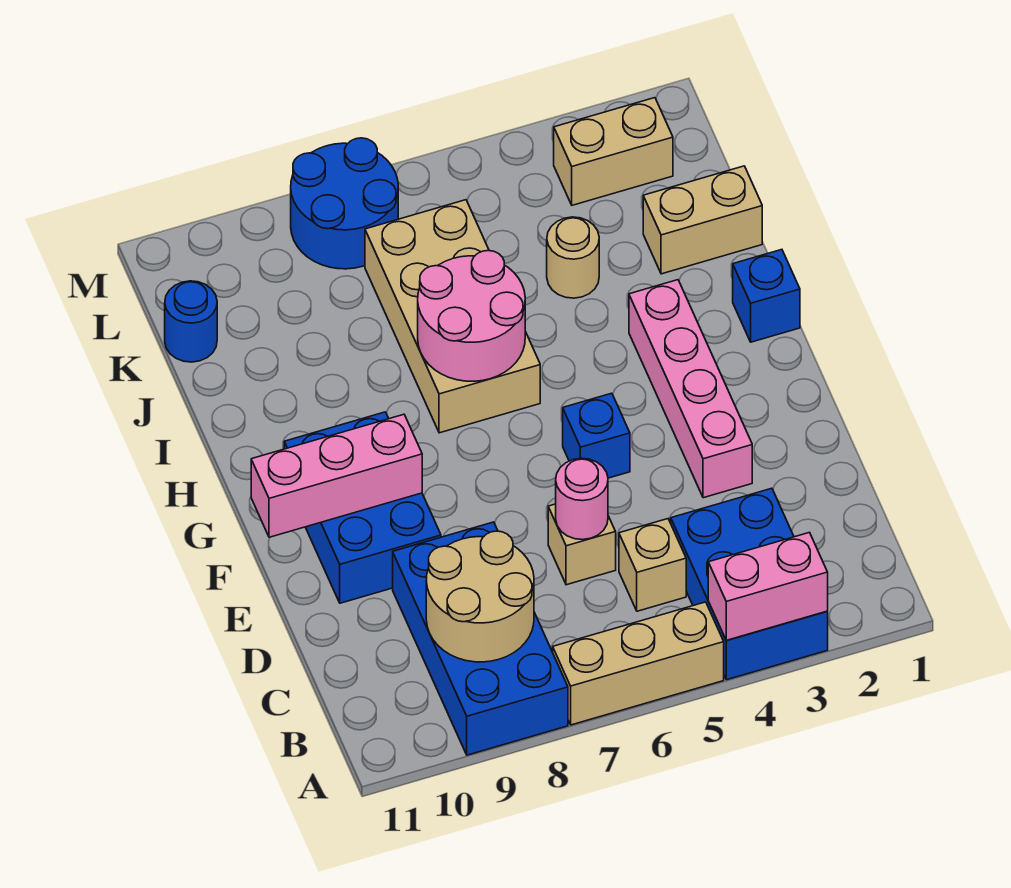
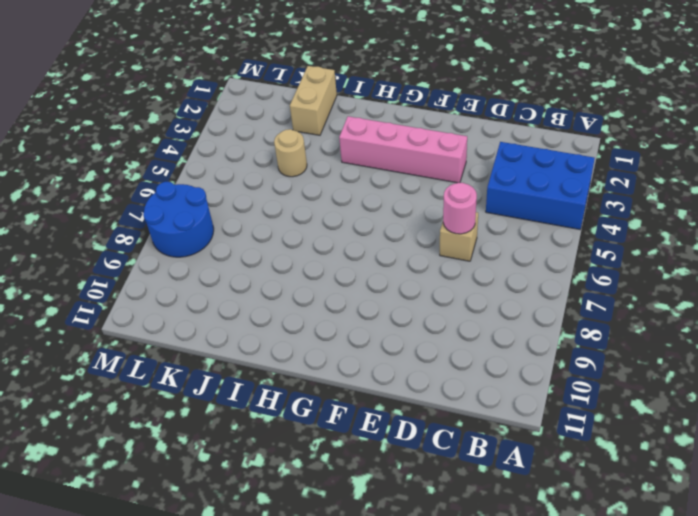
none -> tan 1x3 brick [553,602,724,725]
none -> blue 2x4 brick [393,522,568,755]
none -> tan 1x1 brick [619,519,686,611]

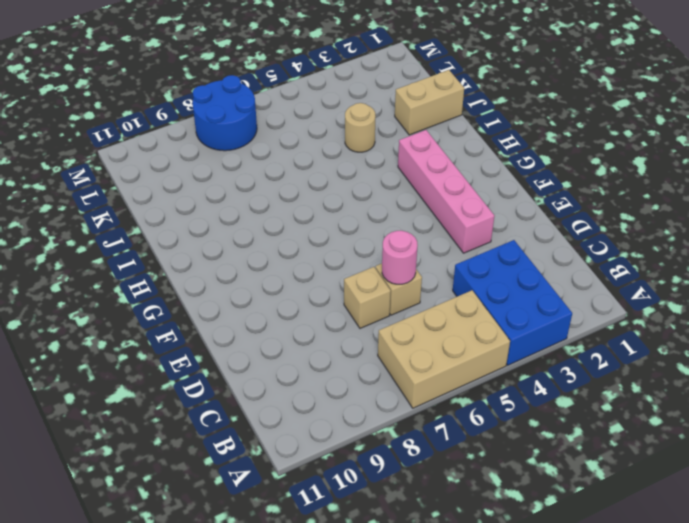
tan 2x3 brick [378,290,510,408] -> tan 1x3 brick [553,602,724,725]
tan 1x1 brick [344,267,391,328] -> tan 1x1 brick moved to [619,519,686,611]
none -> blue 2x4 brick [393,522,568,755]
none -> blue 2x3 brick [284,412,441,603]
none -> blue 1x1 brick [563,393,630,478]

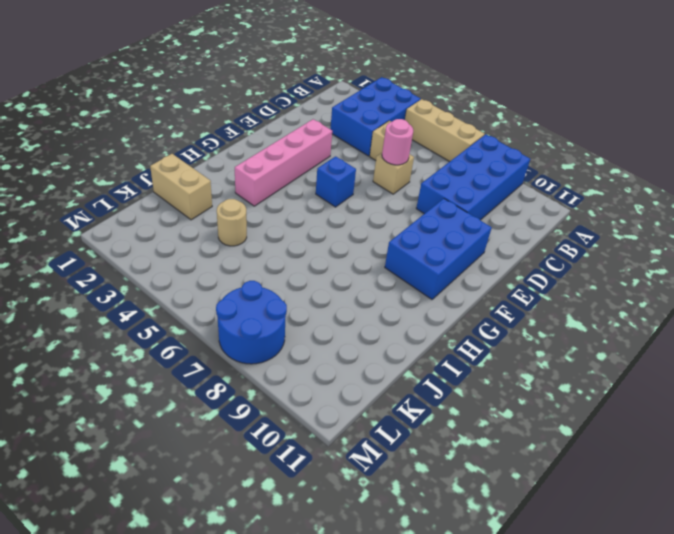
none -> blue 1x1 brick [733,250,800,342]
none -> tan 2x4 brick [365,200,540,433]
none -> blue 1x1 round brick [165,281,217,362]

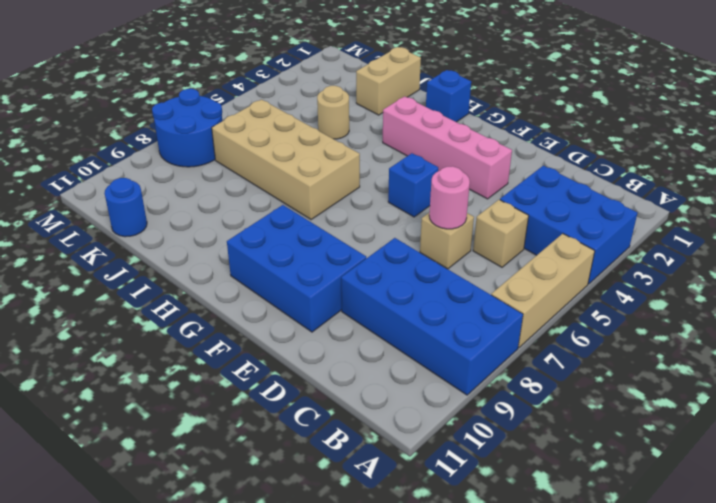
none -> tan 1x2 brick [554,98,673,205]
none -> pink 1x2 brick [708,533,828,640]
none -> tan 2x2 round brick [426,531,534,662]

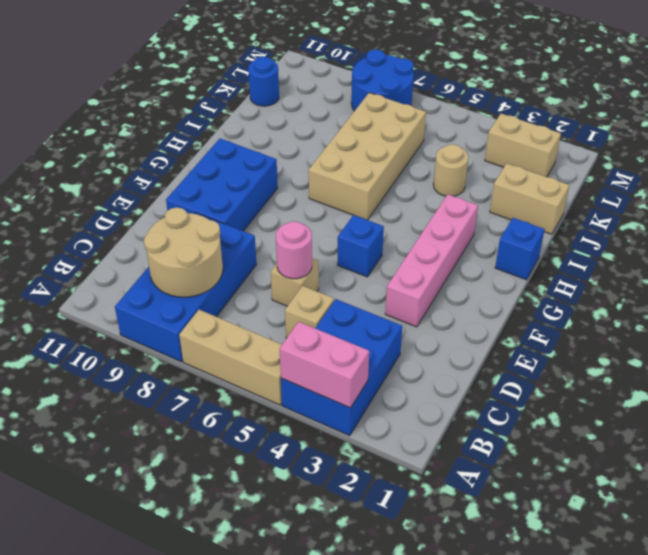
none -> pink 1x3 brick [251,414,422,537]
none -> pink 2x2 round brick [418,251,525,381]

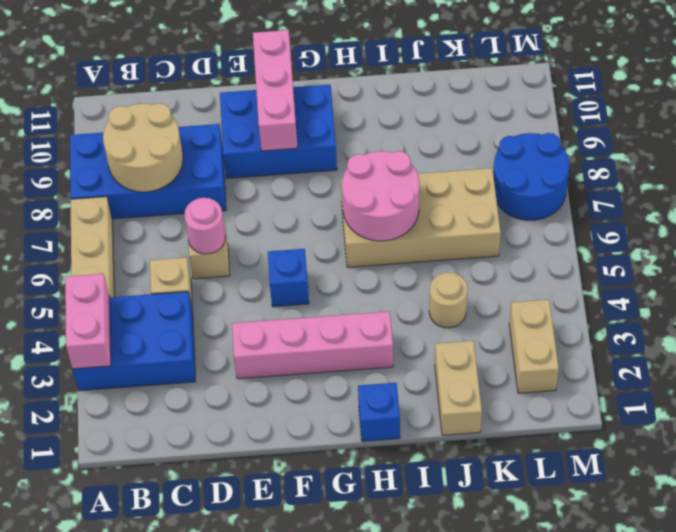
none -> blue 1x1 round brick [165,281,217,362]

